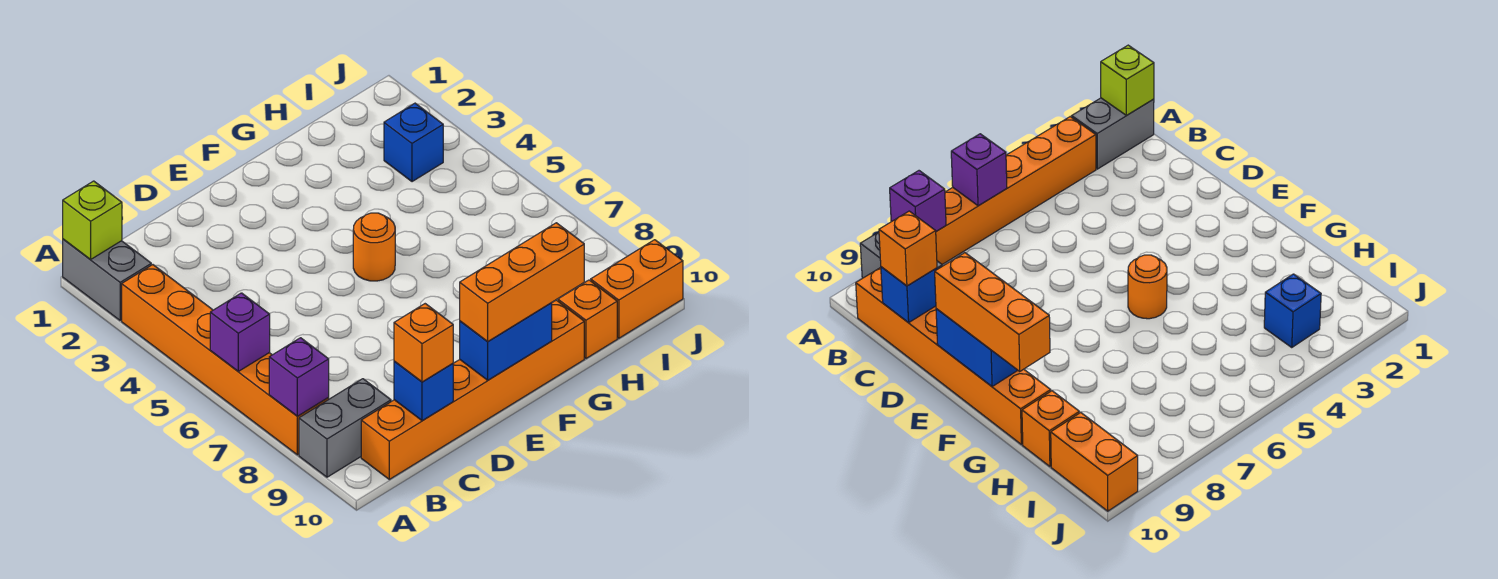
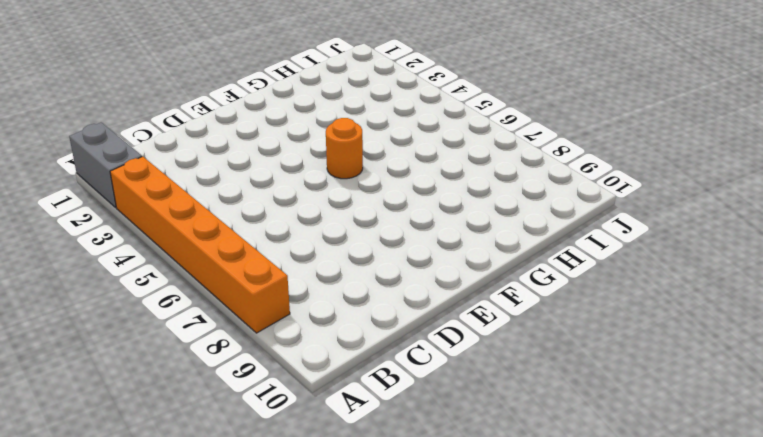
none -> grey 1x2 brick [299,379,391,477]
none -> orange 1x6 brick [361,300,584,479]
none -> orange 1x1 brick [558,280,617,358]

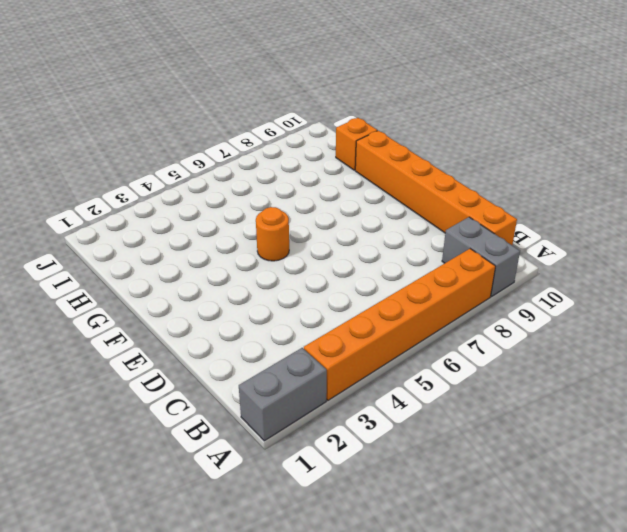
none -> blue 1x1 brick [384,103,443,182]
none -> orange 1x2 brick [591,240,683,338]
none -> lime 1x1 brick [63,181,122,260]

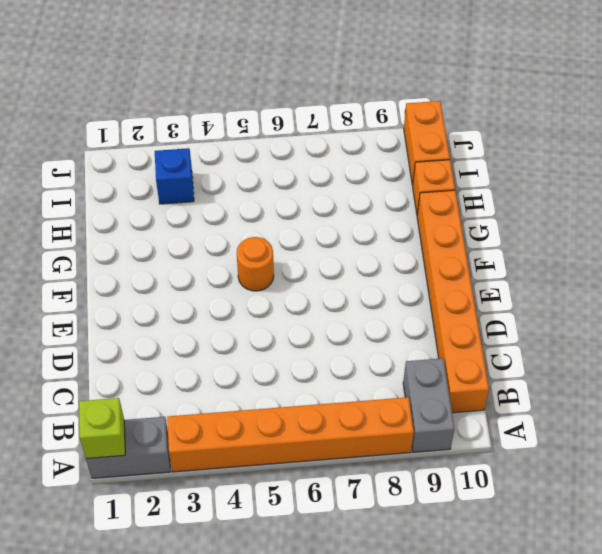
none -> purple 1x1 brick [210,293,270,371]
none -> purple 1x1 brick [269,338,329,416]
none -> blue 1x1 brick [394,361,453,421]

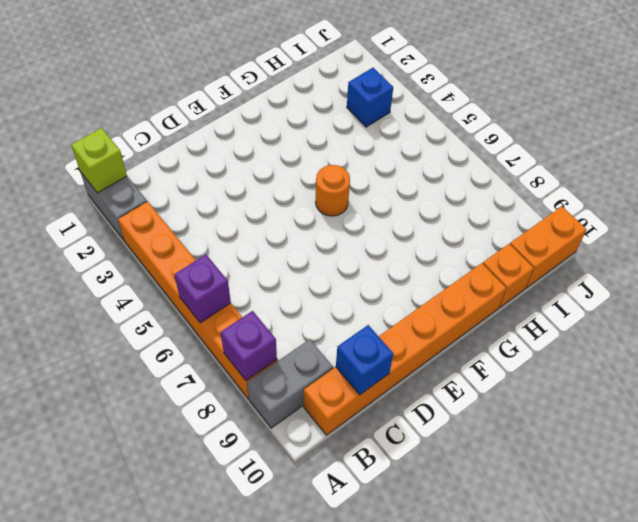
none -> blue 1x2 brick [460,303,552,380]
none -> orange 1x1 brick [394,304,453,382]
none -> orange 1x3 brick [460,223,584,342]

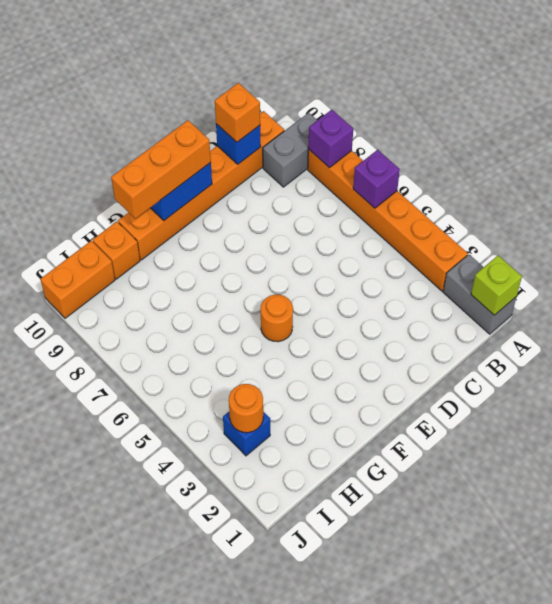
orange 1x1 round brick [229,384,263,433] -> none

